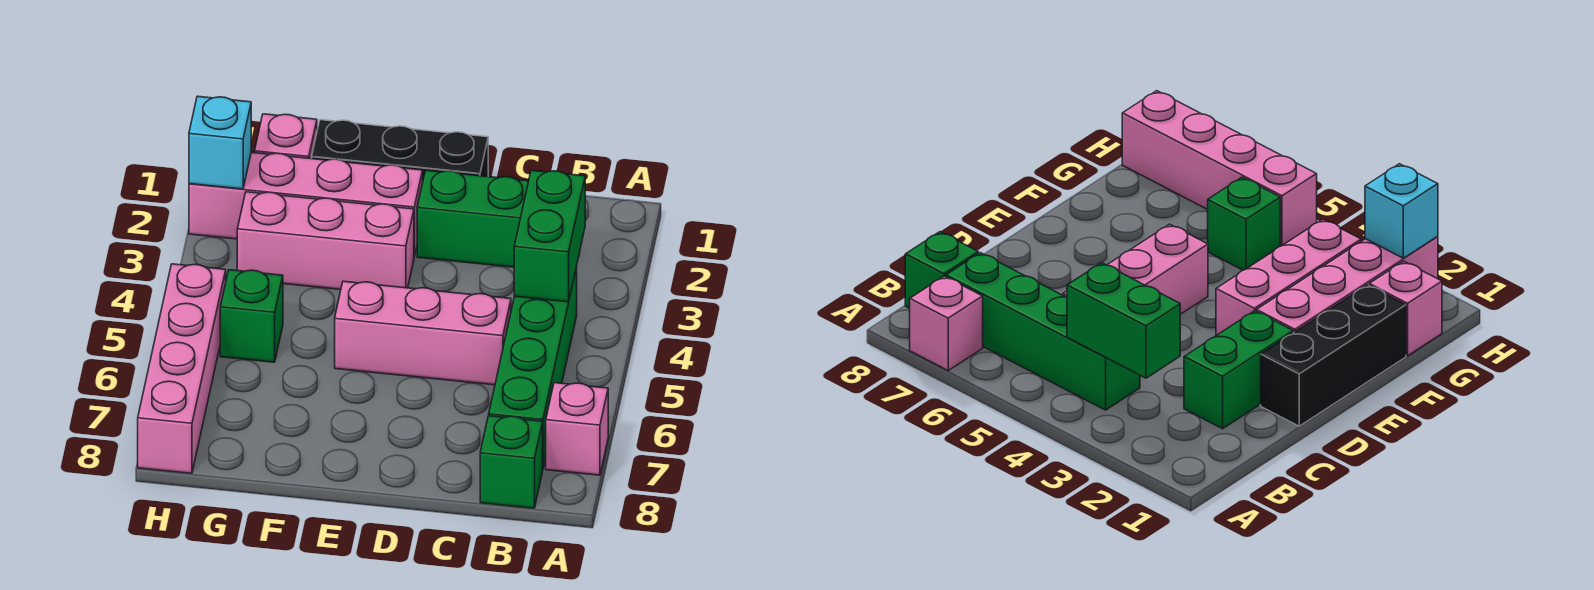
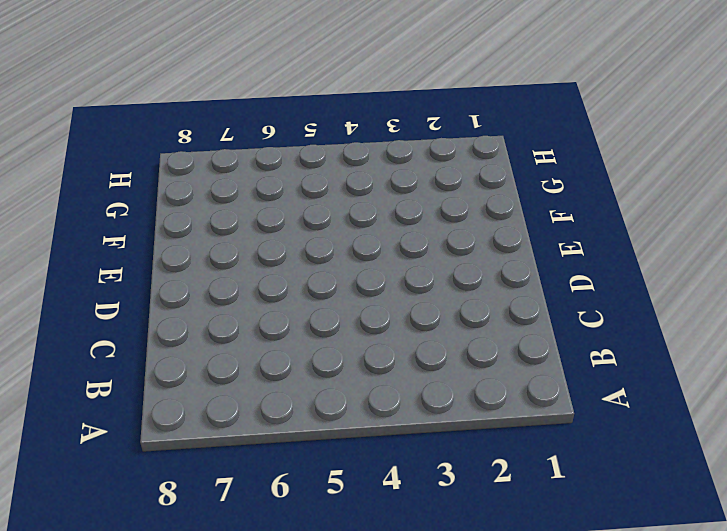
none -> pink 1x1 brick [546,383,608,475]
none -> green 1x4 brick [489,267,577,467]
none -> green 1x1 brick [480,416,543,508]

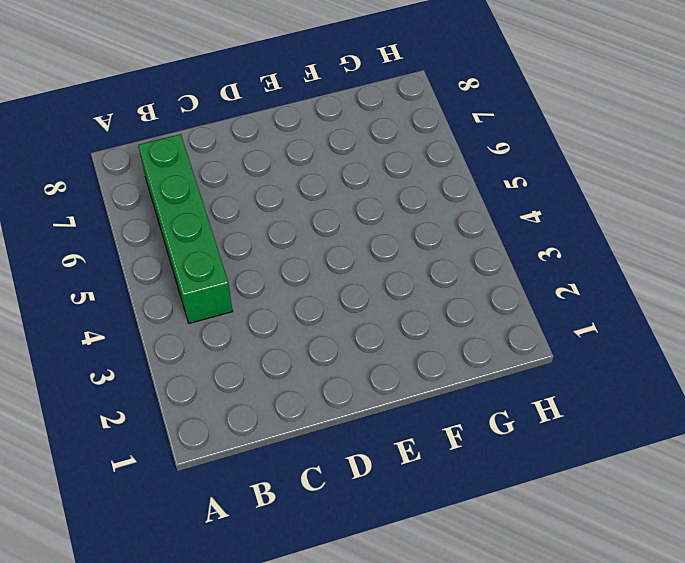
none -> pink 1x1 brick [546,383,608,475]
none -> green 1x1 brick [480,416,543,508]
none -> green 1x2 brick [417,170,529,267]

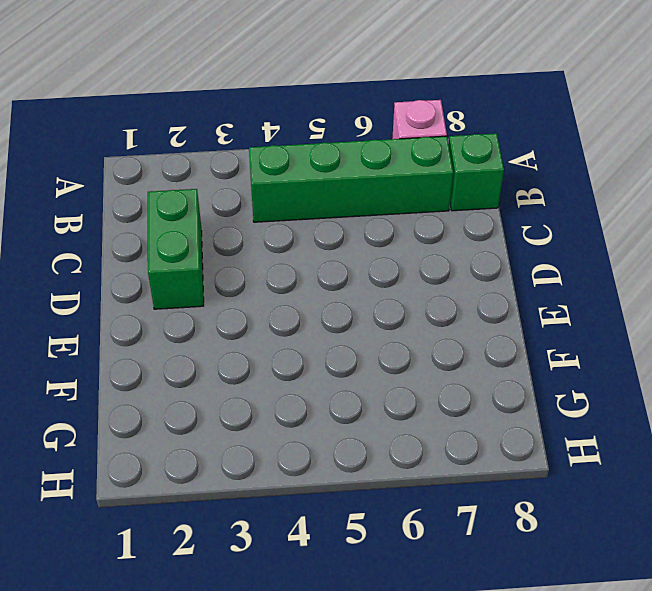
none -> pink 1x3 brick [335,281,511,385]
none -> black 1x3 brick [312,120,488,179]
none -> pink 1x4 brick [189,153,423,257]

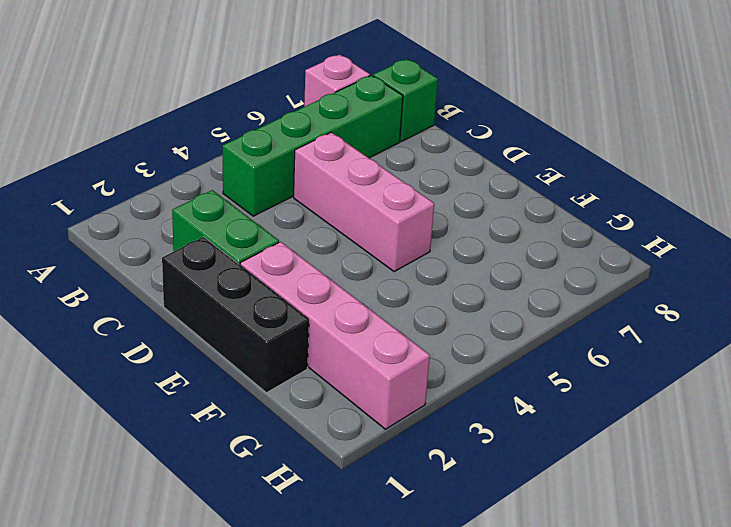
none -> pink 1x3 brick [237,192,414,289]
none -> pink 1x1 brick [255,114,317,159]
none -> green 1x1 brick [220,270,283,362]

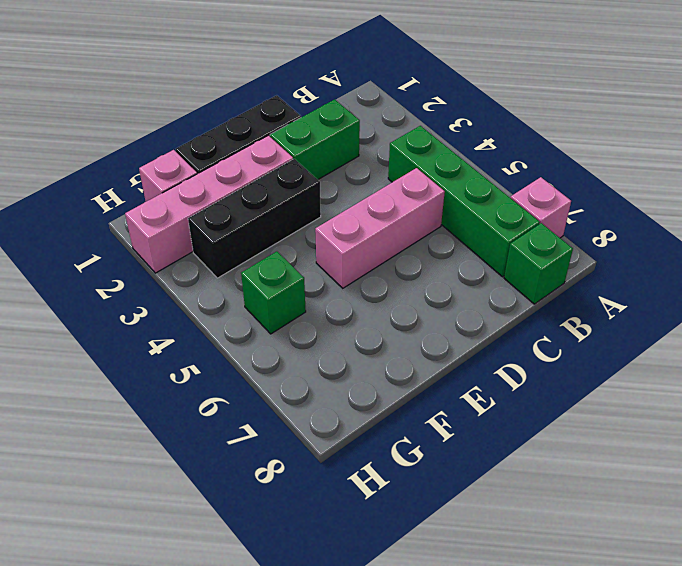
black 1x3 brick [188,159,321,278] -> pink 1x3 brick [237,192,414,289]
none -> pink 1x4 brick [138,264,226,473]
none -> green 1x2 brick [514,170,585,302]
none -> cyan 1x1 brick [189,96,251,189]

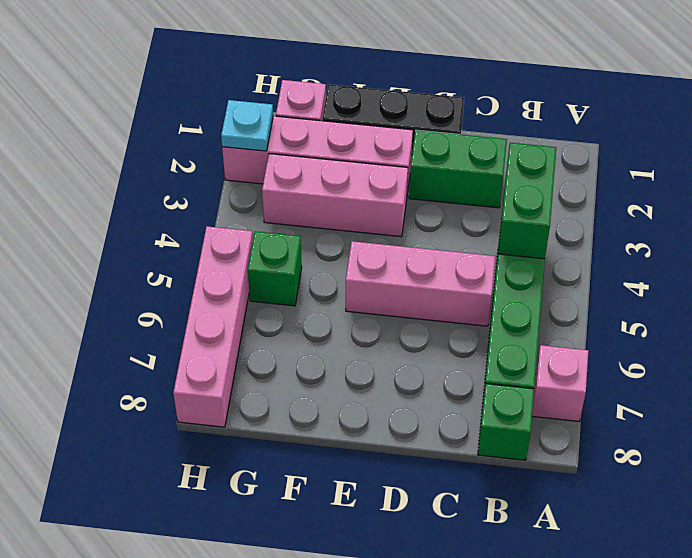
cyan 1x1 plate [221,100,273,151] -> cyan 1x1 brick [189,96,251,189]

